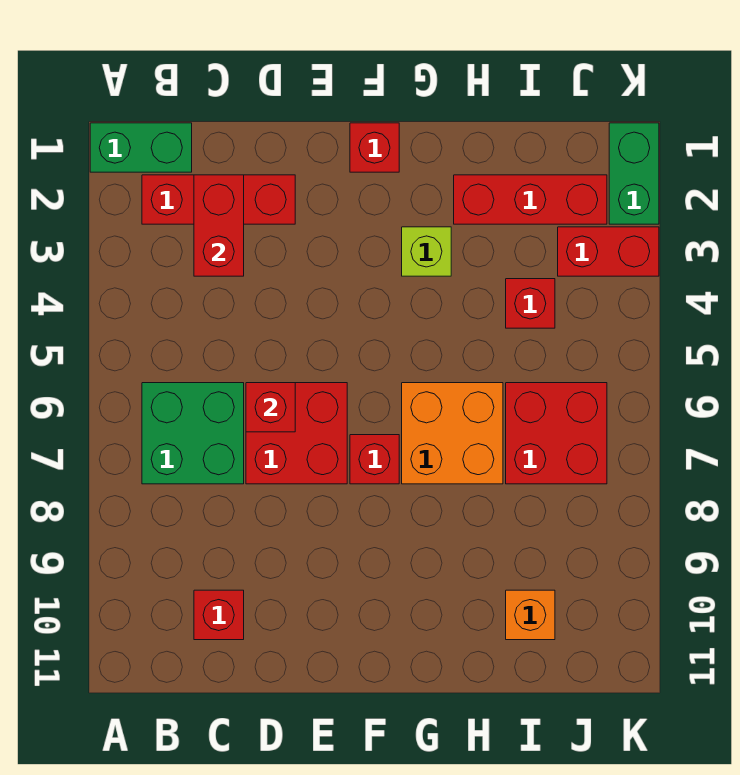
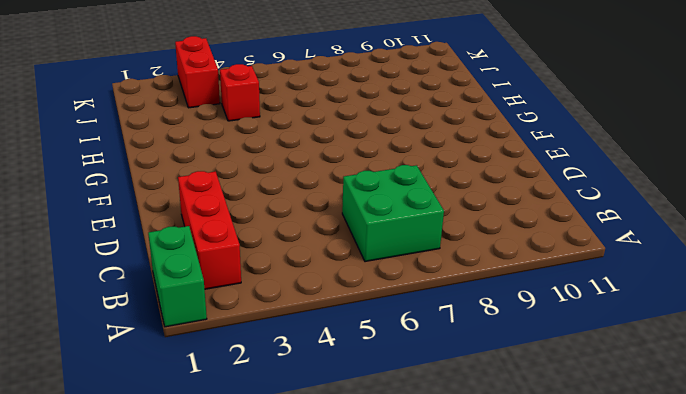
none -> red 1x1 brick [194,590,244,640]
none -> red 2x2 brick [246,383,347,484]
none -> red 1x1 brick [350,123,399,172]

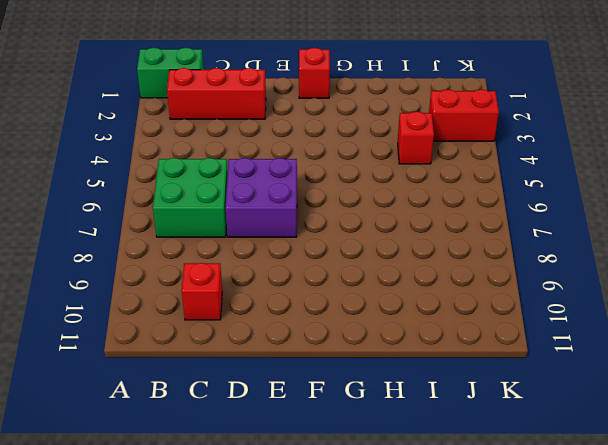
purple 2x2 brick [226,158,297,237] -> red 2x2 brick [246,383,347,484]
none -> red 1x1 brick [350,435,399,484]
none -> lime 1x1 brick [402,227,451,276]
none -> orange 2x2 brick [402,383,503,484]

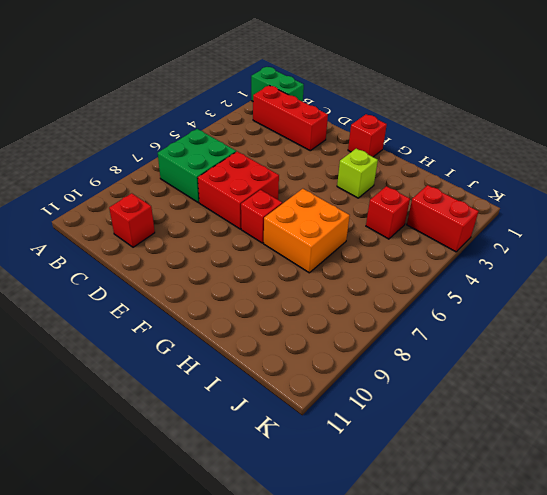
none -> red 1x3 brick [454,175,607,224]
none -> red 2x2 brick [506,383,607,484]
none -> orange 1x1 brick [506,590,555,640]

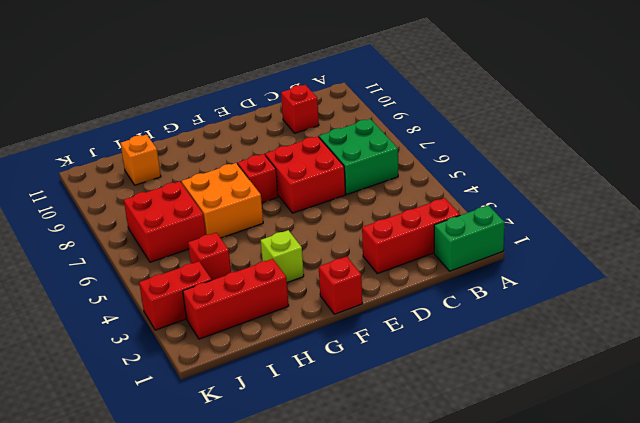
none -> green 1x2 brick [609,123,659,224]
none -> red 1x2 brick [194,175,244,276]
none -> red 1x1 brick [246,383,295,432]

